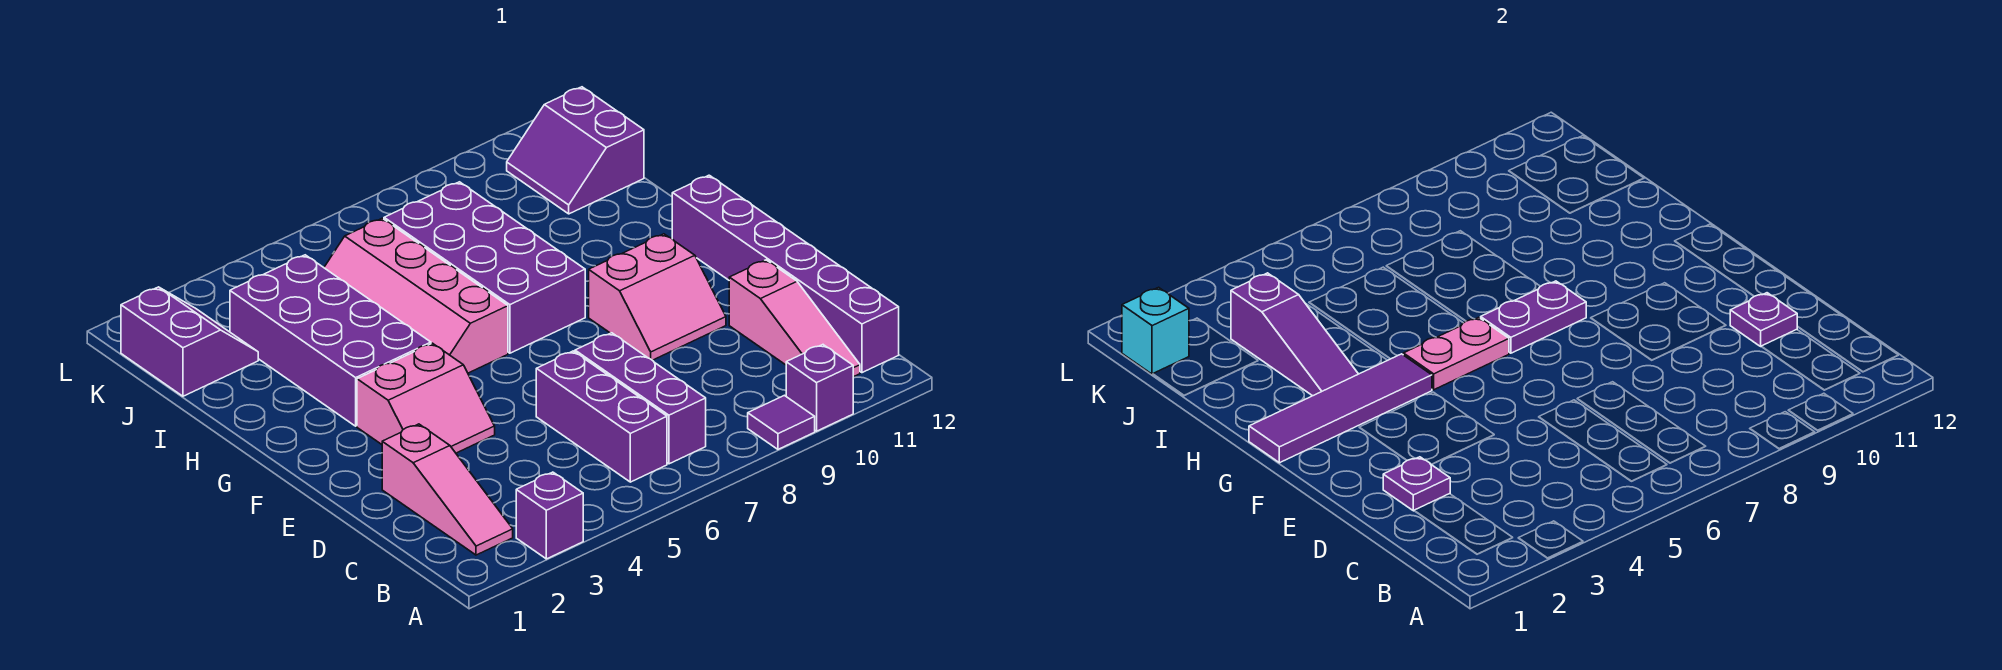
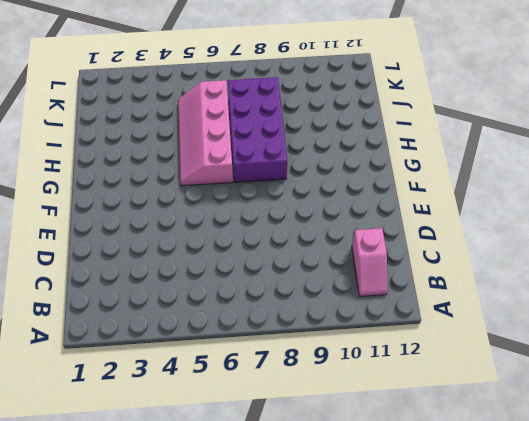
pink 1x2 slope [352,228,388,297] -> pink 1x3 slope [729,260,860,377]
none -> purple 1x1 brick [516,472,583,559]
none -> purple 1x1 tile [748,395,815,449]
none -> purple 1x1 brick [786,345,853,431]

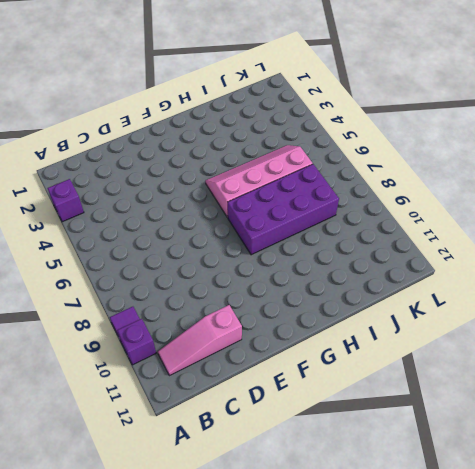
none -> pink 1x3 slope [382,424,513,555]
none -> purple 1x3 brick [536,351,667,482]
none -> purple 1x3 brick [575,333,706,464]

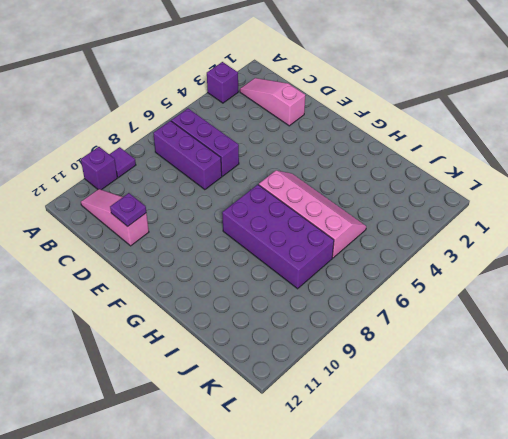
none -> purple 1x6 brick [672,175,899,373]
none -> pink 2x2 slope [357,343,495,453]
none -> pink 2x2 slope [589,234,726,360]

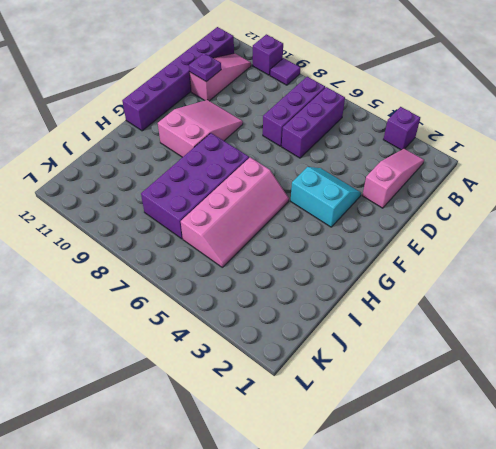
cyan 2x2 slope [291,167,361,227] -> pink 2x2 slope [357,343,495,453]
pink 2x3 slope [158,100,243,157] -> pink 2x2 slope [589,234,726,360]
none -> purple 2x4 brick [230,255,431,426]
none -> purple 2x2 slope [121,287,258,396]
none -> purple 2x2 slope [507,87,644,214]

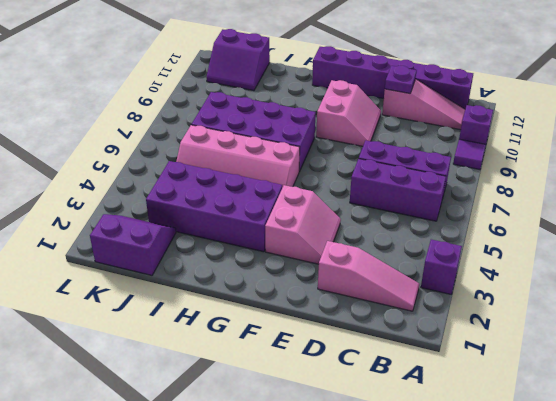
none -> purple 1x1 plate [1383,457,1450,511]
none -> purple 1x4 tile [1249,354,1432,463]
none -> pink 1x2 plate [1403,317,1509,390]

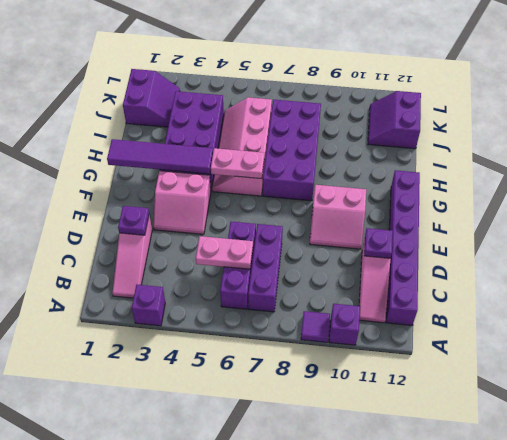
pink 1x2 plate [196,236,253,269] -> none
none -> purple 1x2 plate [1481,281,1586,353]
none -> purple 1x3 slope [1231,273,1358,396]
none -> cyan 1x1 brick [1122,287,1189,374]

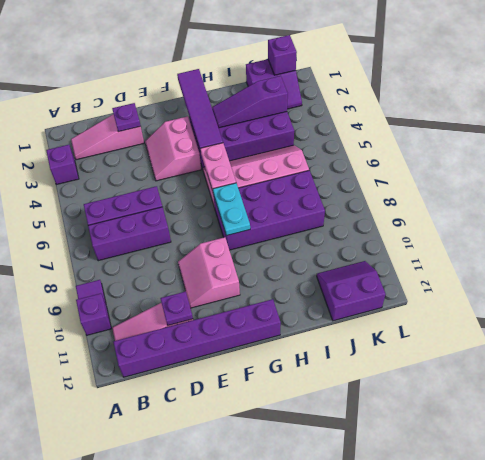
cyan 1x2 plate [213,183,250,236] -> purple 1x2 plate [1481,281,1586,353]
purple 1x1 brick [268,35,297,75] -> cyan 1x1 brick [1122,287,1189,374]

